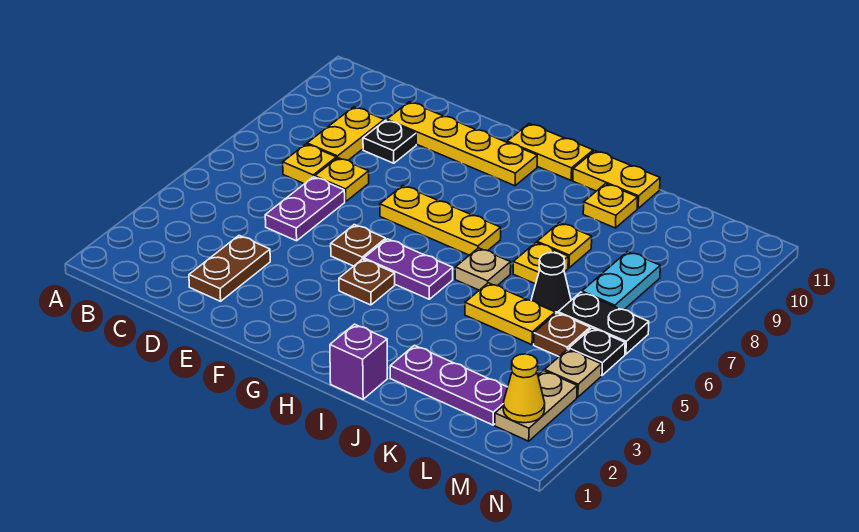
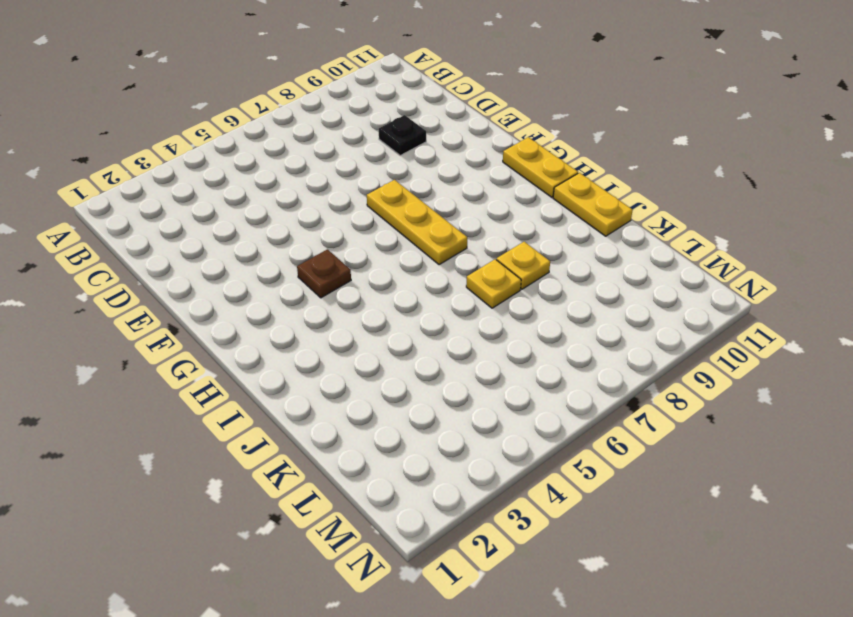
none -> yellow 1x1 plate [283,144,336,184]
none -> yellow 1x2 plate [307,107,384,160]
none -> brown 1x2 plate [189,236,270,301]

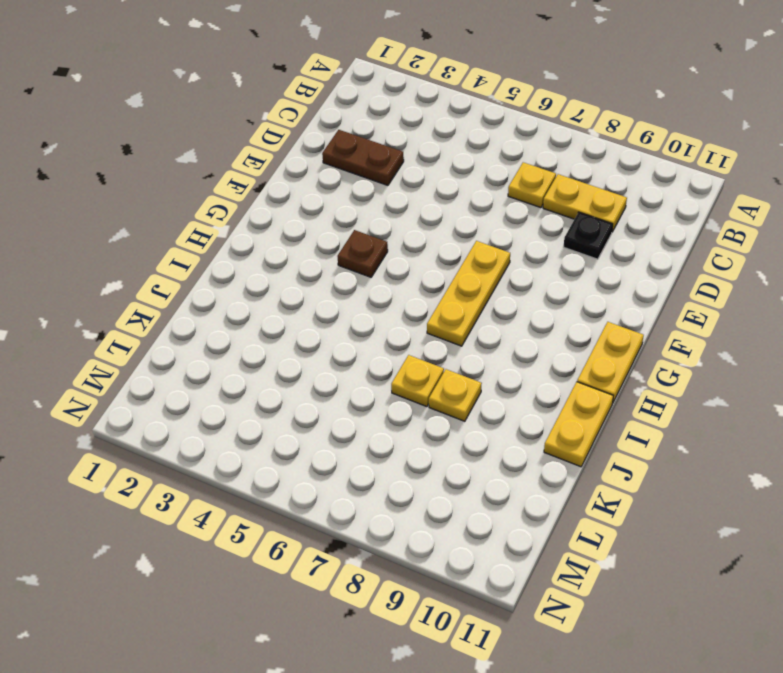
none -> purple 1x2 plate [265,177,345,241]
none -> yellow 1x1 plate [315,158,369,202]
none -> yellow 1x4 plate [387,102,537,186]

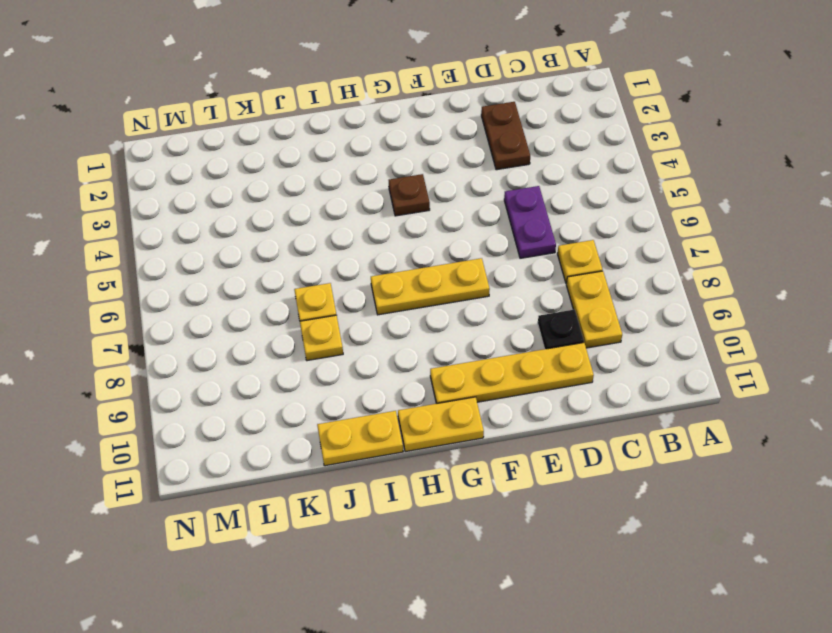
none -> yellow 1x1 plate [315,158,369,202]
none -> brown 1x1 plate [331,225,386,266]
none -> purple 1x2 plate [364,239,453,299]

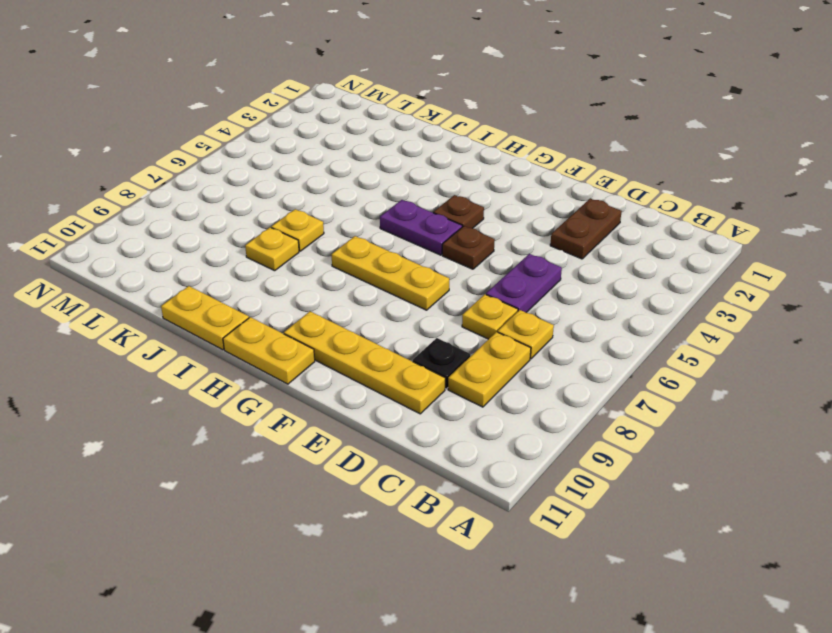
none -> purple 1x1 brick [330,324,387,399]
none -> tan 1x1 plate [455,248,511,290]
none -> purple 1x3 plate [390,345,508,425]

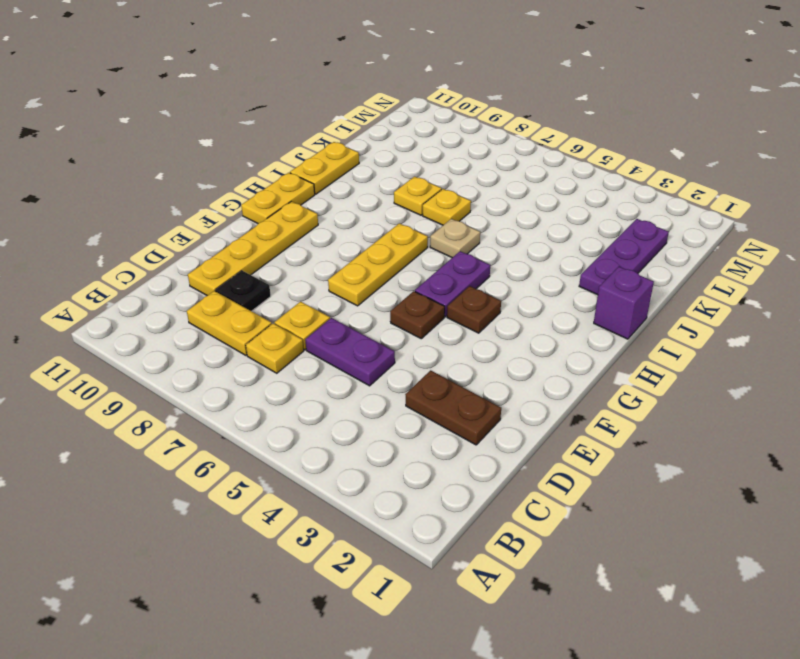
none -> yellow 1x2 plate [465,283,555,345]
none -> yellow 1x1 plate [583,184,638,228]
none -> black 1x1 cone [531,253,571,314]

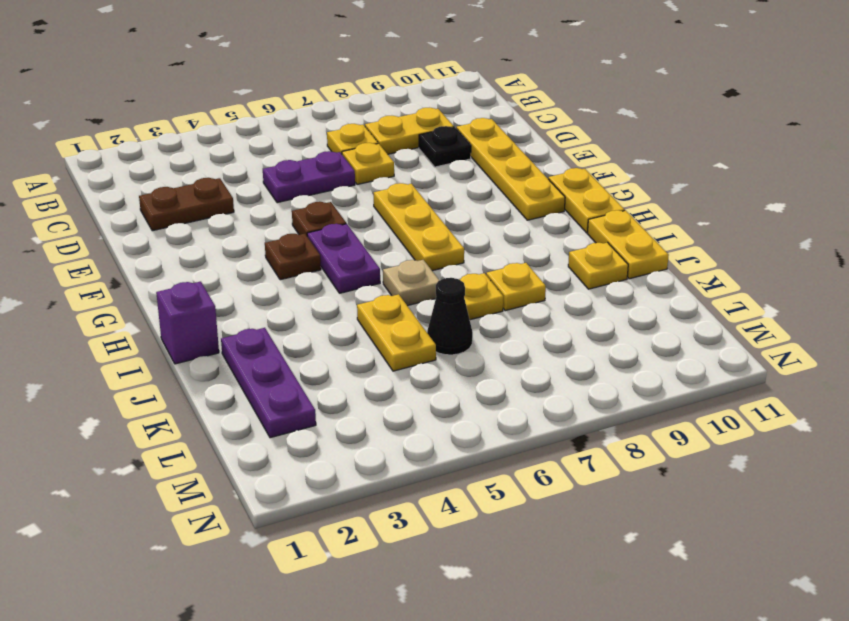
none -> brown 1x1 plate [534,313,590,357]
none -> black 1x2 plate [558,292,649,354]
none -> cyan 1x2 plate [582,251,660,310]

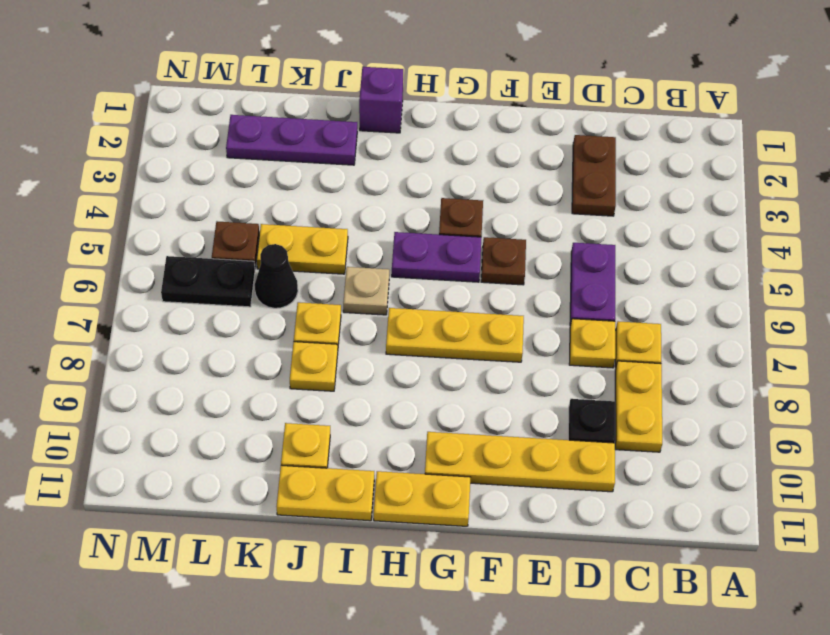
none -> cyan 1x2 plate [582,251,660,310]
none -> tan 1x2 plate [495,371,577,441]
none -> tan 1x1 plate [545,349,601,397]

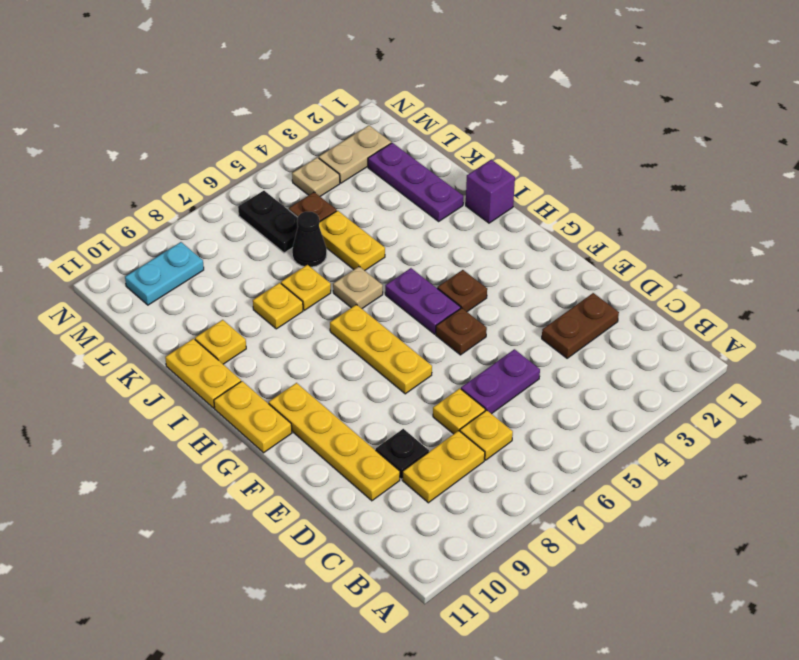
cyan 1x2 plate [125,242,204,305] -> cyan 1x2 plate moved to [582,251,660,310]
none -> black 1x1 plate [569,328,625,376]
none -> yellow 1x1 cone [503,354,545,423]

